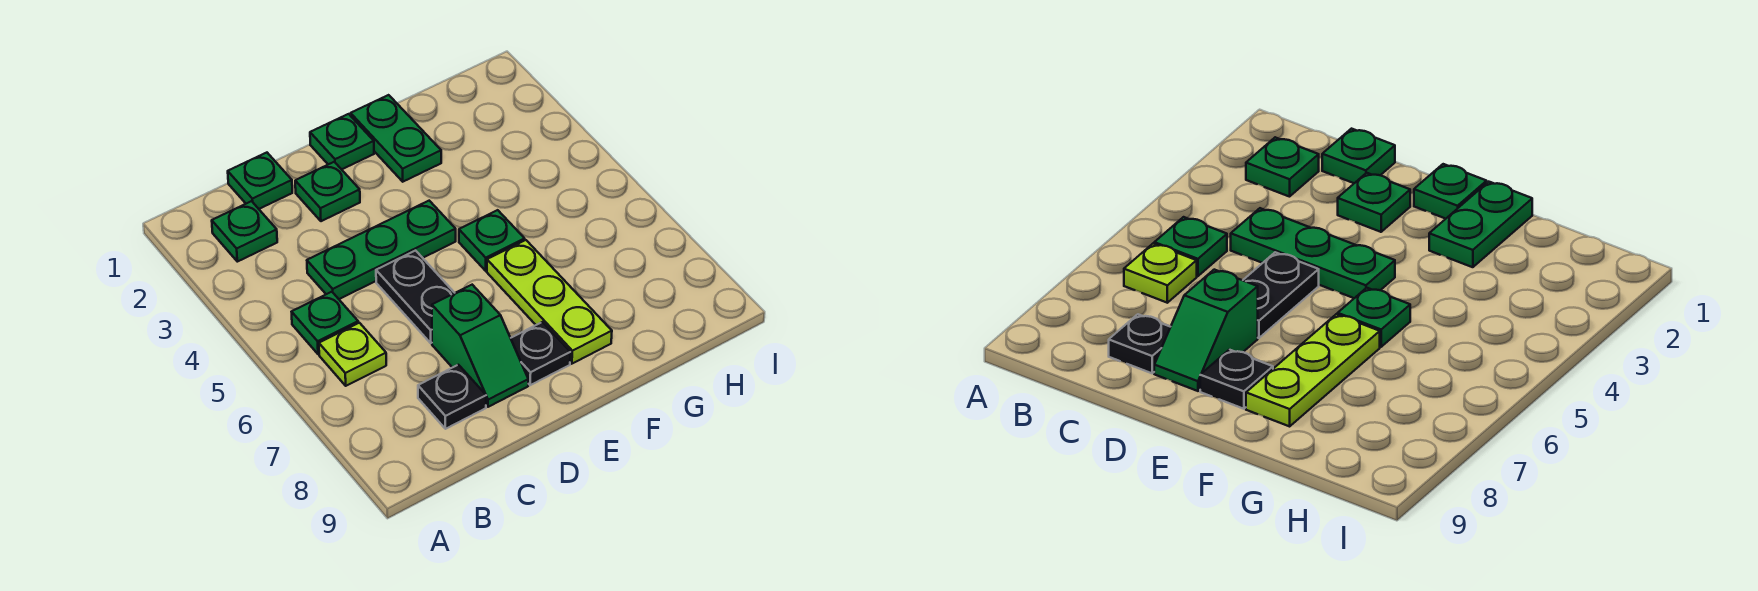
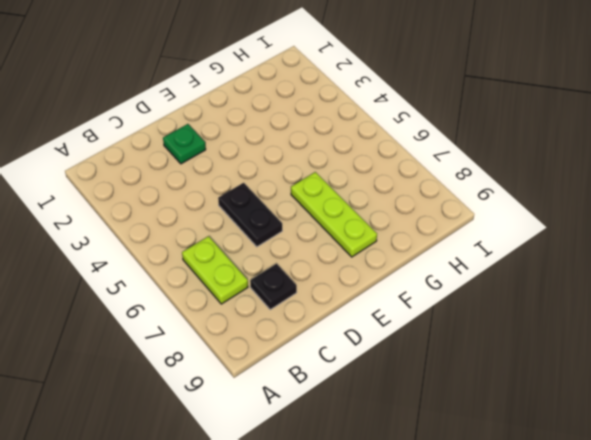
lime 1x2 plate [182,236,248,304] -> lime 1x1 plate [319,323,386,386]
none -> green 1x1 plate [212,201,277,262]
none -> green 1x1 plate [292,292,358,354]
none -> green 1x1 plate [228,153,292,209]

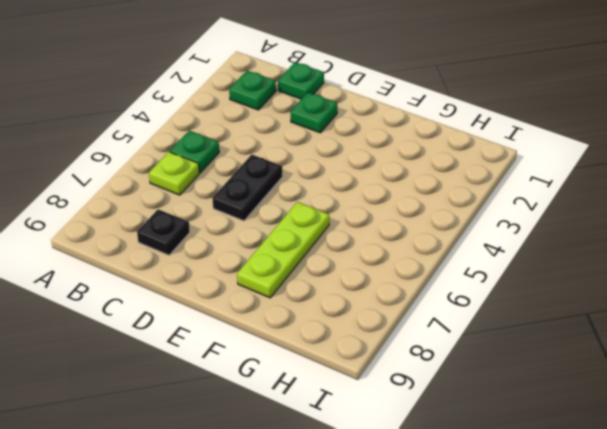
none -> green 1x3 plate [307,201,456,299]
none -> green 1x2 slope [432,285,528,407]
none -> green 1x1 plate [310,114,374,169]

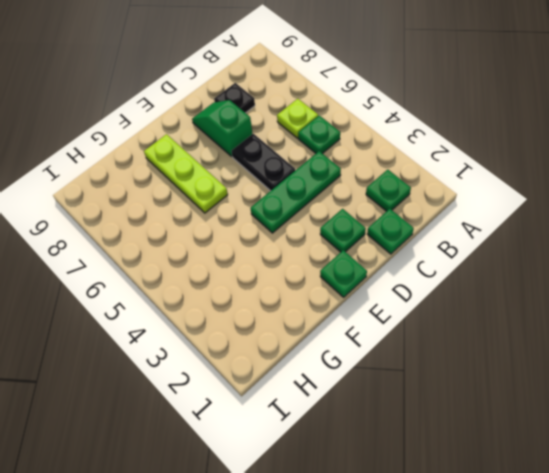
none -> black 1x1 plate [511,322,570,385]
none -> green 1x2 plate [351,95,441,182]
none -> green 1x1 plate [459,210,525,271]

